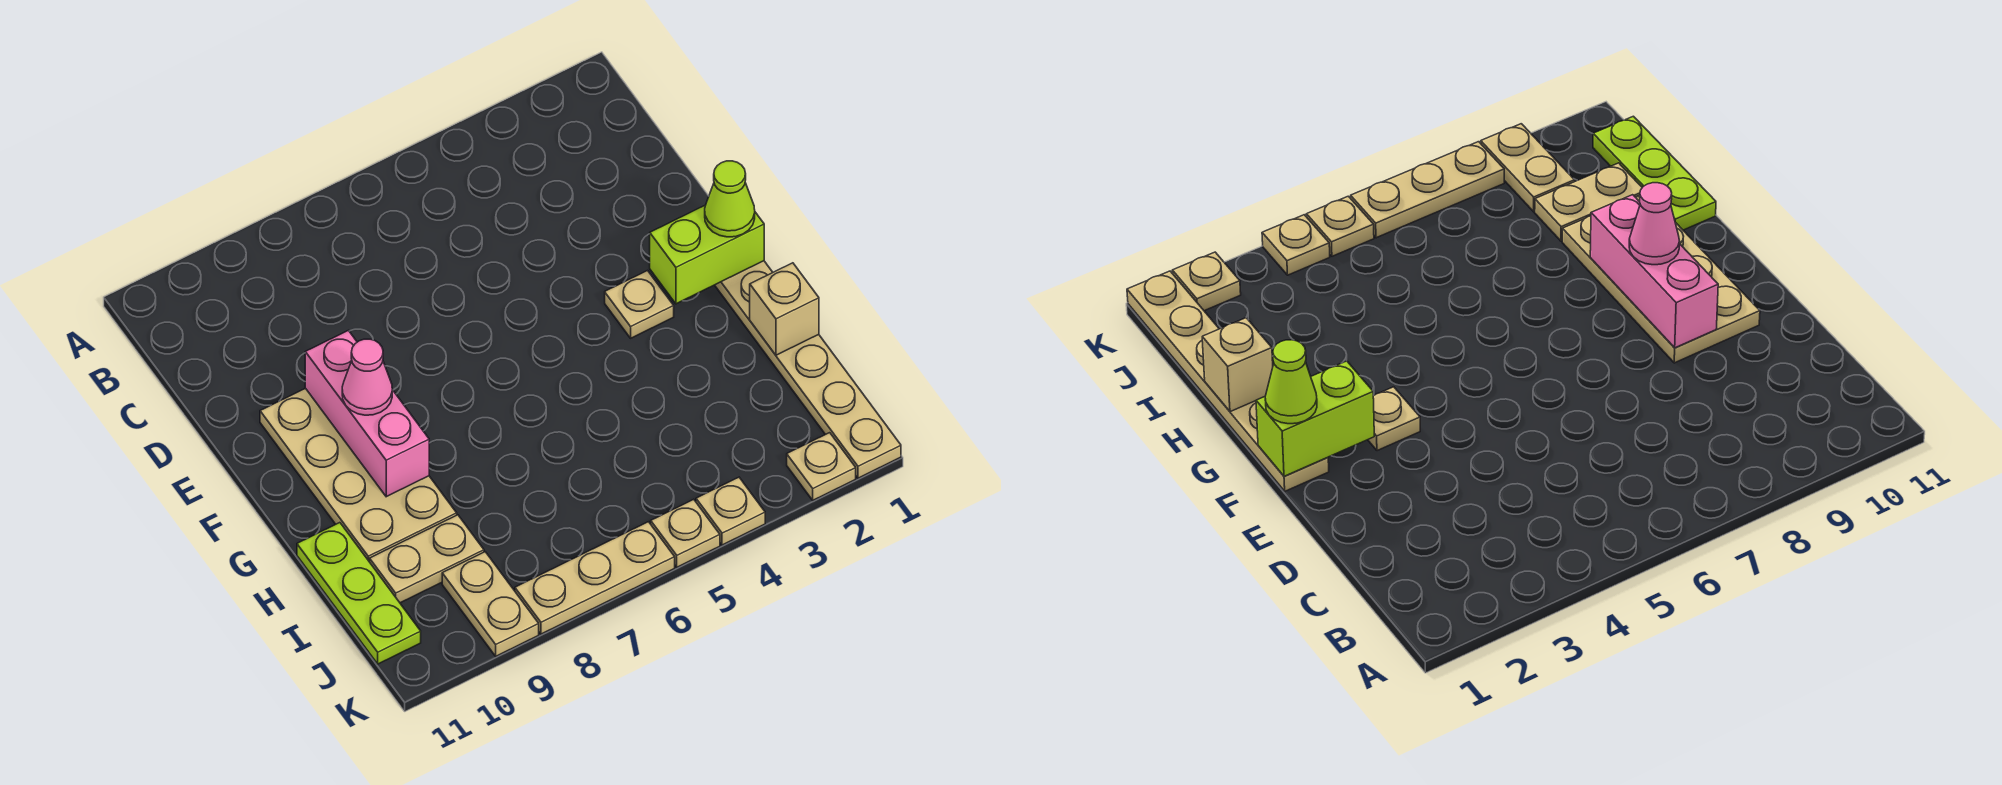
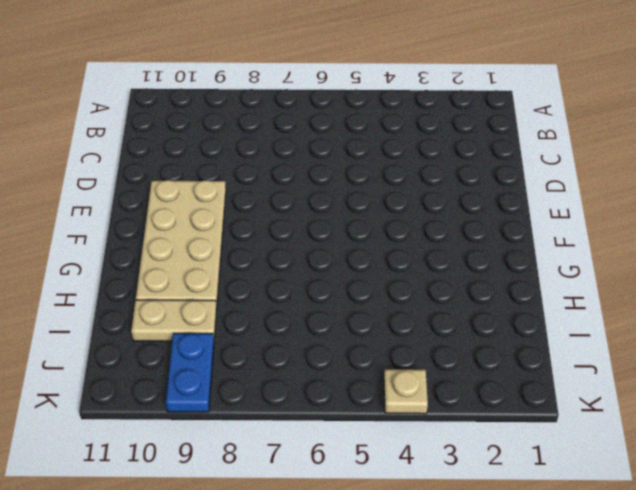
blue 1x2 plate [166,333,214,412] -> tan 1x2 plate [442,552,539,656]
none -> tan 1x6 plate [715,261,901,478]
none -> tan 1x1 plate [605,271,674,338]
none -> lime 1x3 plate [297,523,421,664]

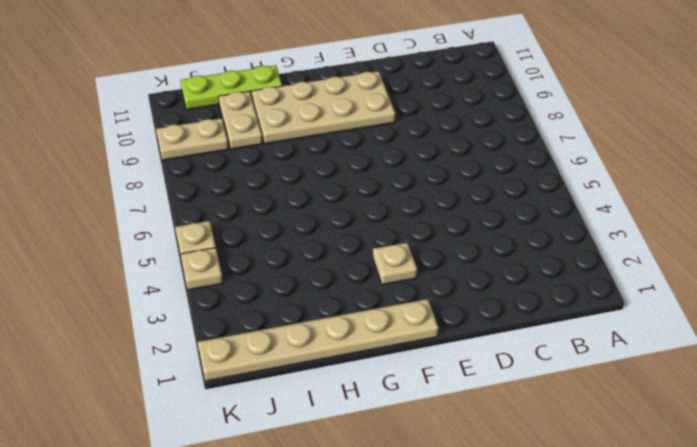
none -> tan 1x1 plate [787,433,856,500]
none -> tan 1x3 plate [515,522,675,634]
none -> pink 1x3 brick [305,330,429,497]

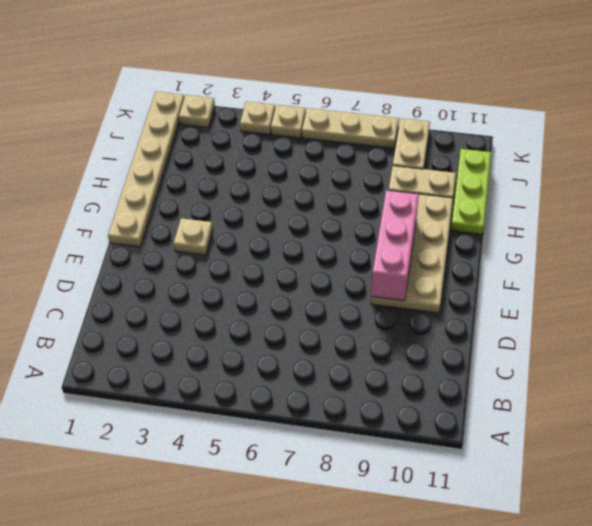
none -> lime 1x2 brick [650,205,764,304]
none -> tan 1x1 brick [750,263,819,355]
none -> lime 1x1 cone [705,161,755,237]

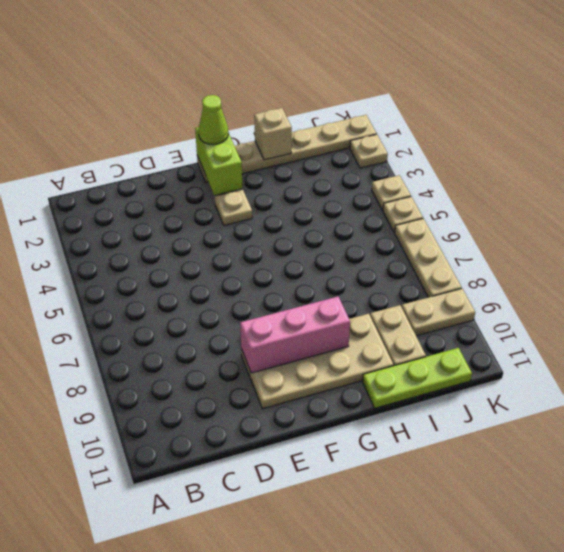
none -> pink 1x1 cone [342,339,392,415]

